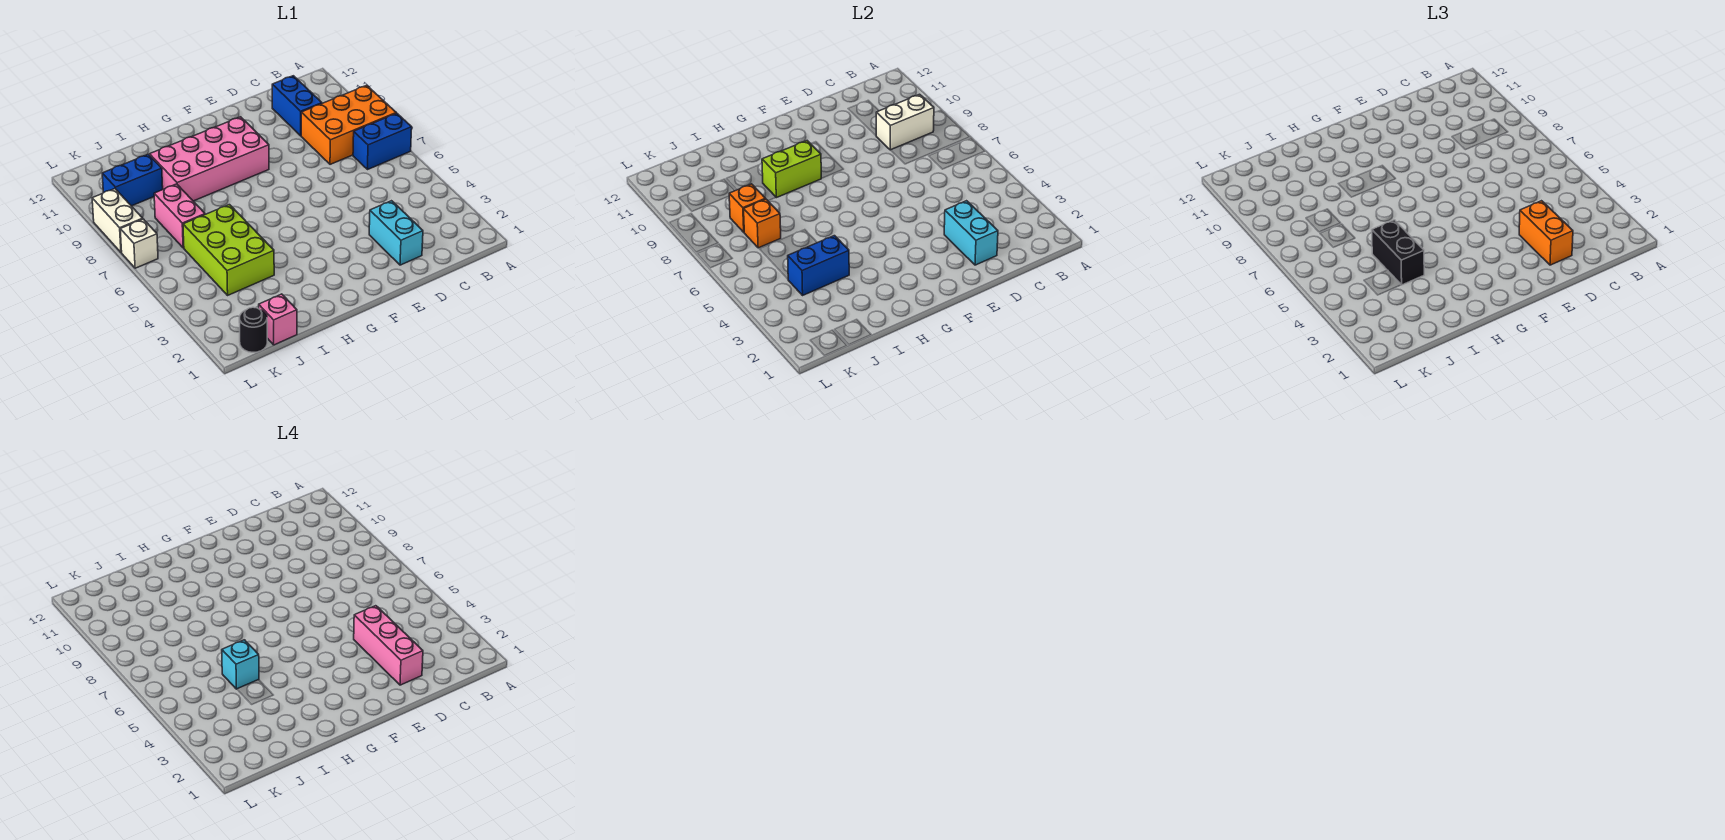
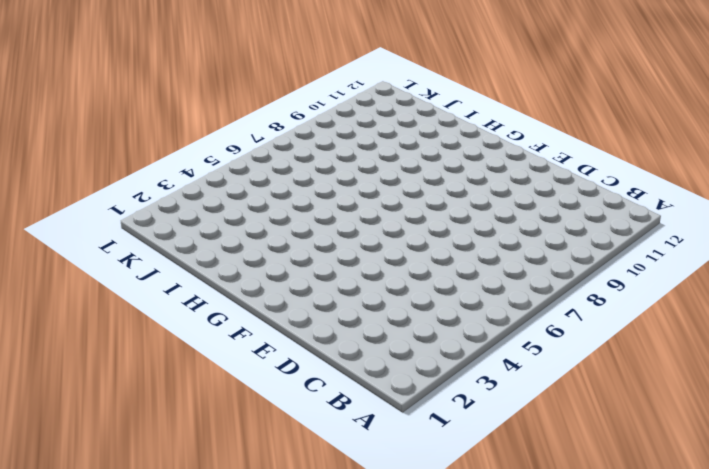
none -> blue 1x2 brick [353,113,412,170]
none -> orange 2x3 brick [301,85,396,164]
none -> blue 1x2 brick [272,76,322,136]

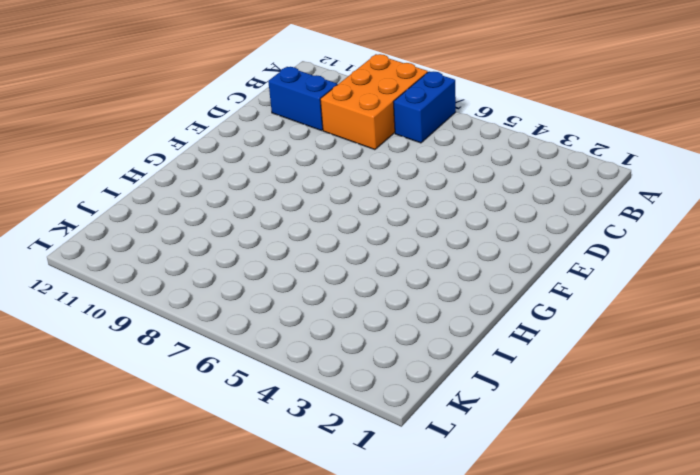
none -> cyan 1x2 brick [369,201,423,265]
none -> pink 2x4 brick [150,117,269,201]
none -> lime 2x3 brick [183,205,274,295]

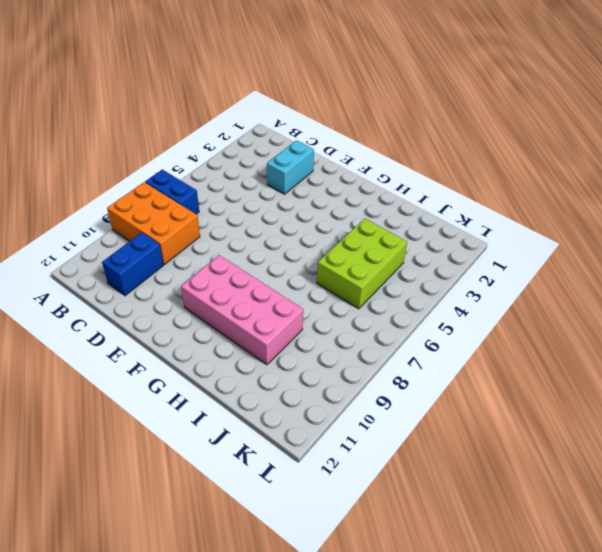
none -> pink 1x1 brick [259,294,297,345]
none -> pink 1x2 brick [154,184,205,248]
none -> blue 1x2 brick [102,154,163,206]

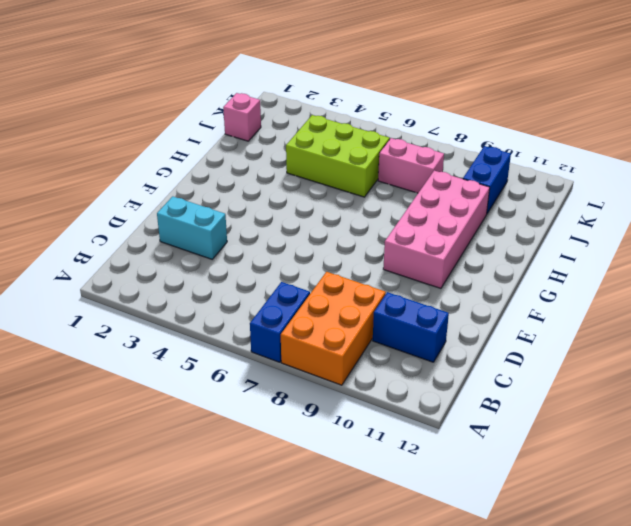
none -> black 1x1 round brick [239,307,267,352]
none -> white 1x1 brick [120,219,158,268]
none -> white 1x2 brick [92,189,143,253]

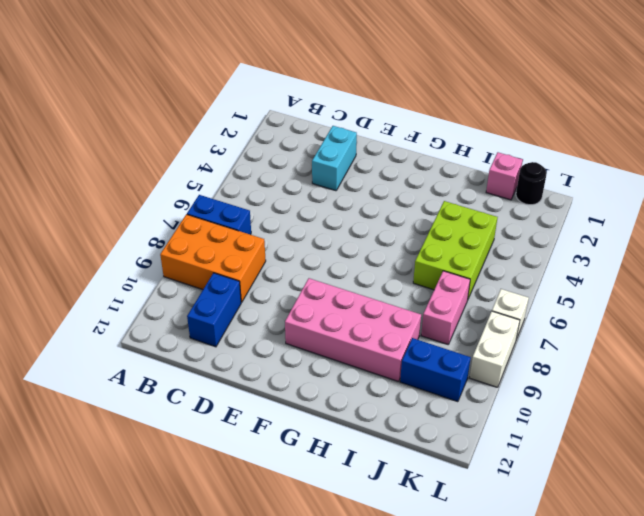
none -> white 1x2 brick [876,94,934,150]
none -> cyan 1x2 brick [944,201,998,265]
none -> lime 1x2 brick [762,141,821,198]

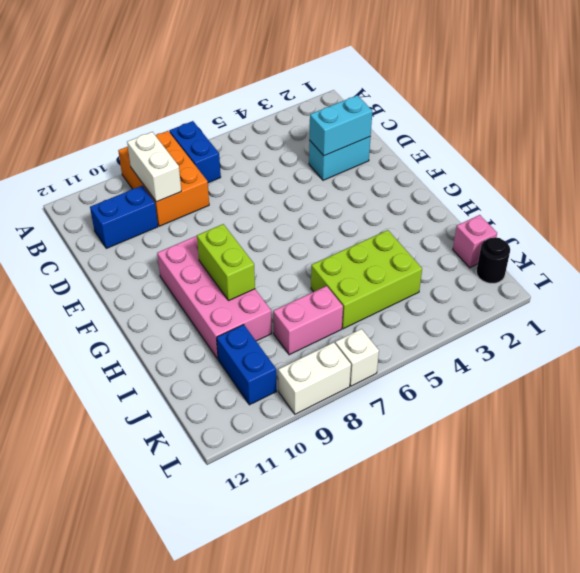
none -> blue 1x2 brick [788,236,849,295]
none -> orange 1x1 brick [744,199,781,248]
none -> orange 1x1 brick [729,184,766,232]

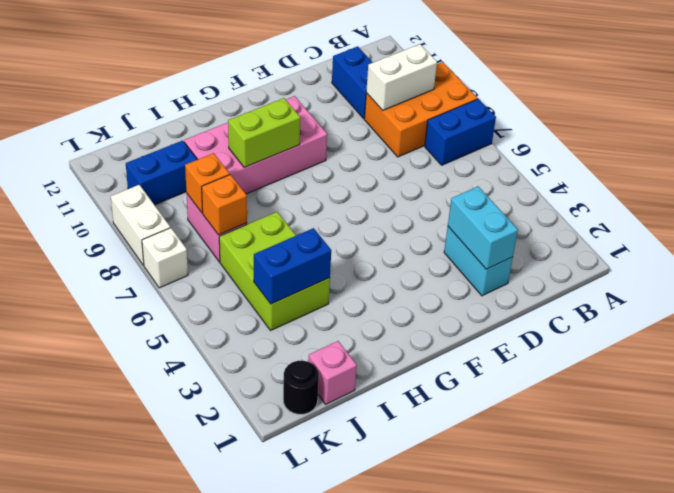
none -> orange 1x2 brick [1519,201,1573,265]
none -> black 1x2 brick [1372,220,1424,285]
none -> pink 1x3 brick [354,606,423,685]

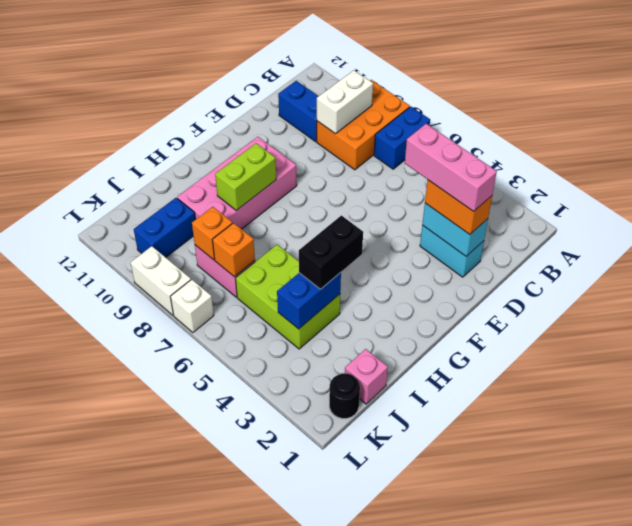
black 1x2 brick [299,215,363,289] -> black 1x2 brick turned to [1372,220,1424,285]
none -> cyan 1x1 brick [222,640,259,689]

